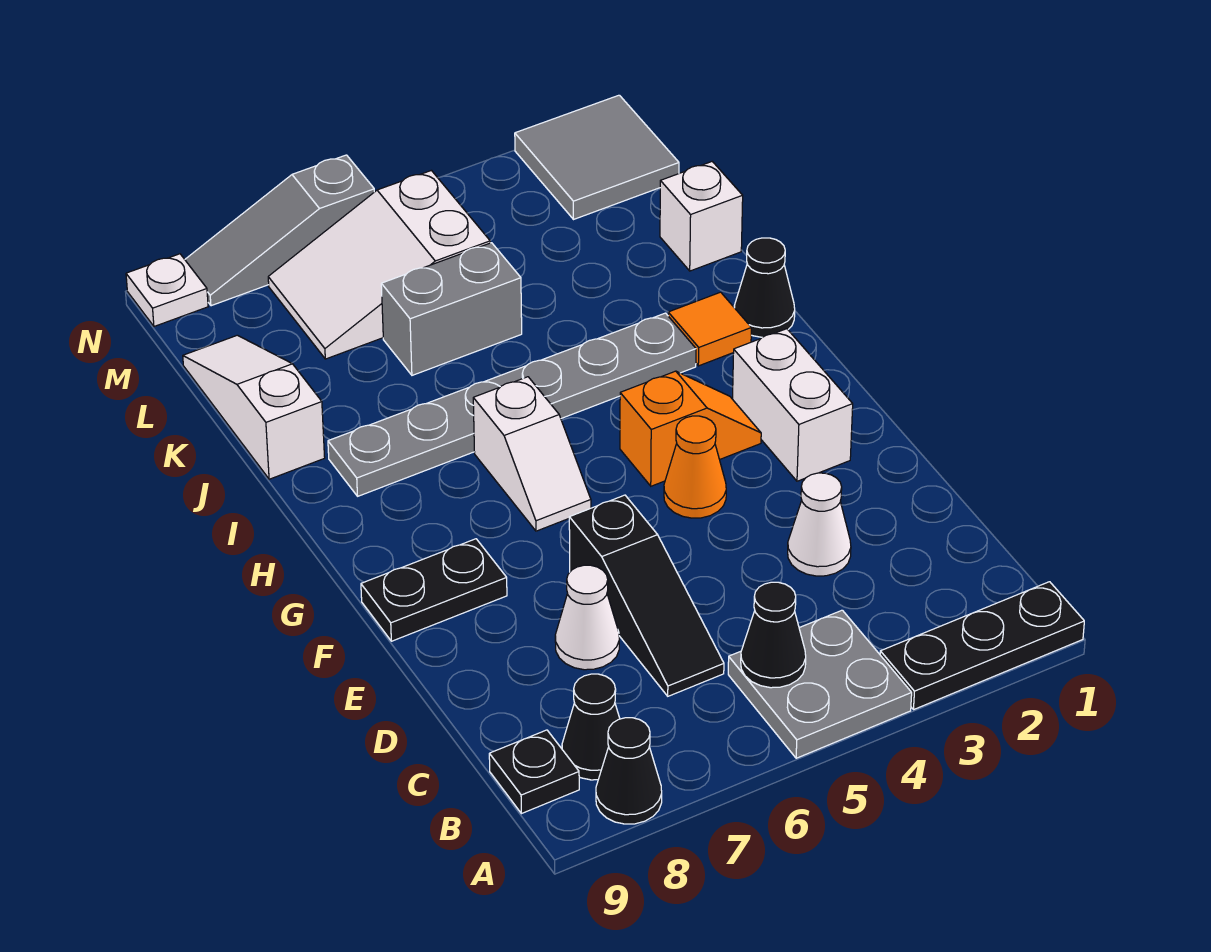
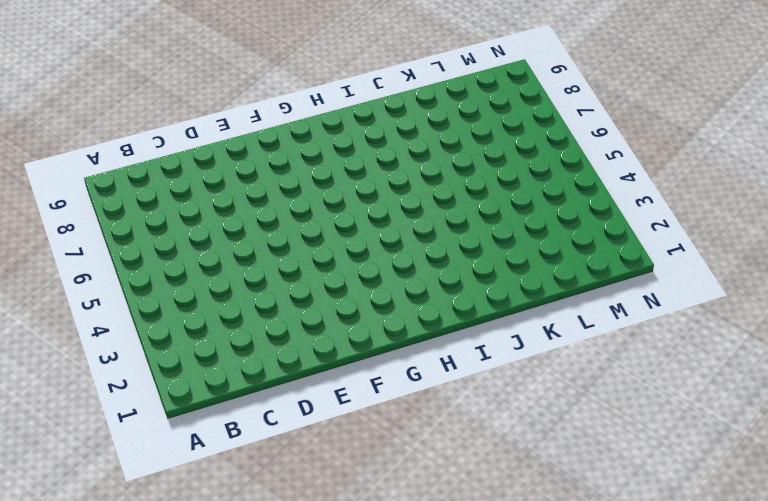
none -> black 1x3 plate [880,582,1084,709]
none -> grey 2x2 plate [728,610,912,758]
none -> black 1x1 cone [596,718,662,824]

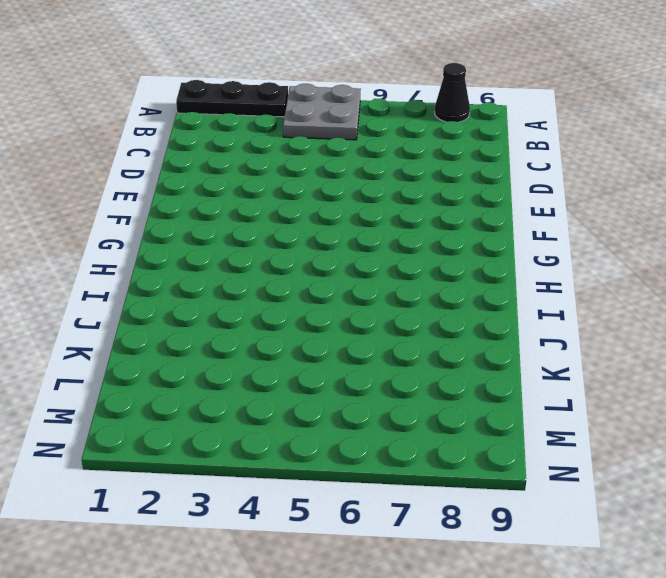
none -> black 1x1 cone [562,674,620,780]
none -> black 1x1 plate [489,730,579,814]
none -> black 1x3 slope [569,495,724,696]

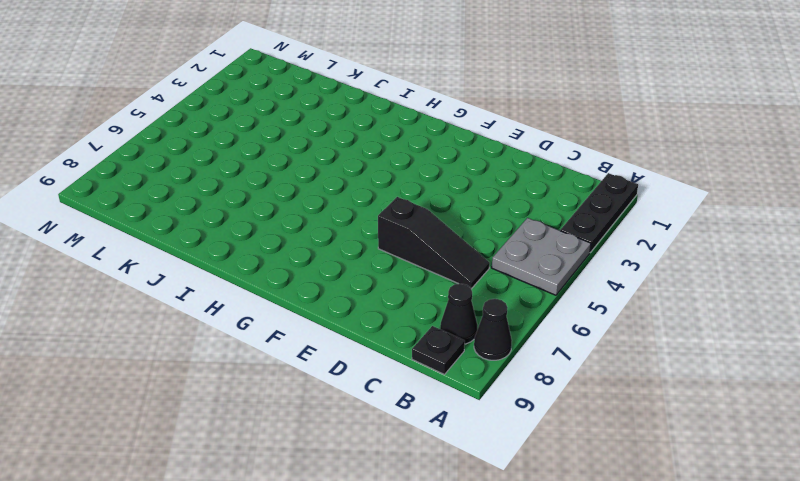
none -> white 1x1 cone [788,473,851,576]
none -> white 1x1 cone [555,565,619,670]
none -> white 1x2 brick [733,329,853,481]

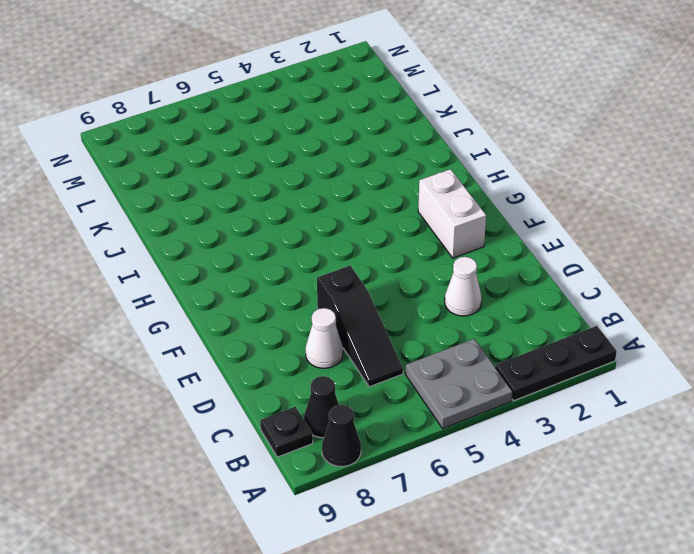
none -> orange 1x1 cone [664,416,726,518]
none -> black 1x2 plate [361,539,507,641]
none -> orange 1x2 slope [620,371,761,486]

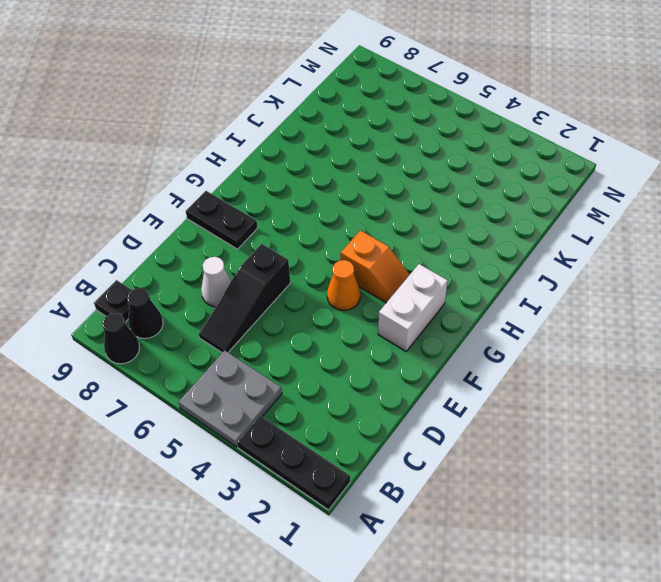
none -> white 1x1 cone [788,473,851,576]
none -> white 1x2 slope [473,377,591,531]
none -> black 1x1 cone [734,238,795,337]

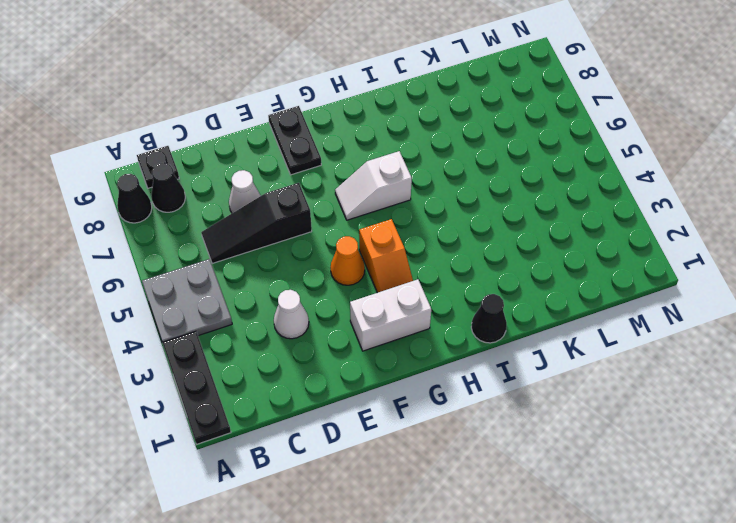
none -> orange 1x1 tile [668,292,751,366]
none -> grey 1x6 plate [328,313,696,496]
none -> white 1x3 slope [183,335,325,479]

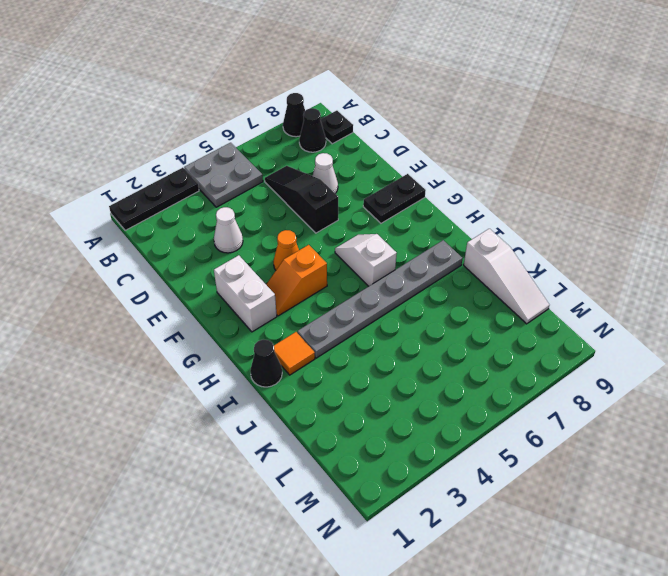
none -> white 1x1 brick [660,162,743,271]
none -> grey 1x2 brick [381,243,522,375]
none -> white 2x3 slope [268,170,490,359]

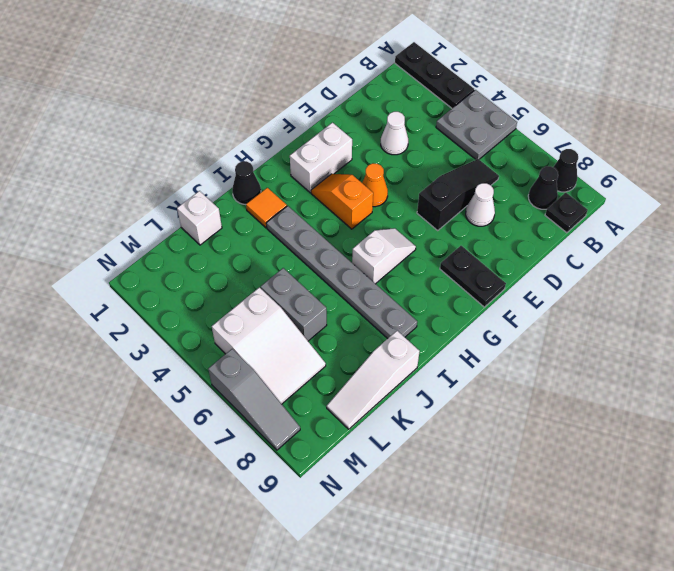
none -> grey 2x2 tile [515,95,679,219]
none -> white 1x1 plate [126,254,208,326]
none -> black 1x1 cone [741,582,806,688]

